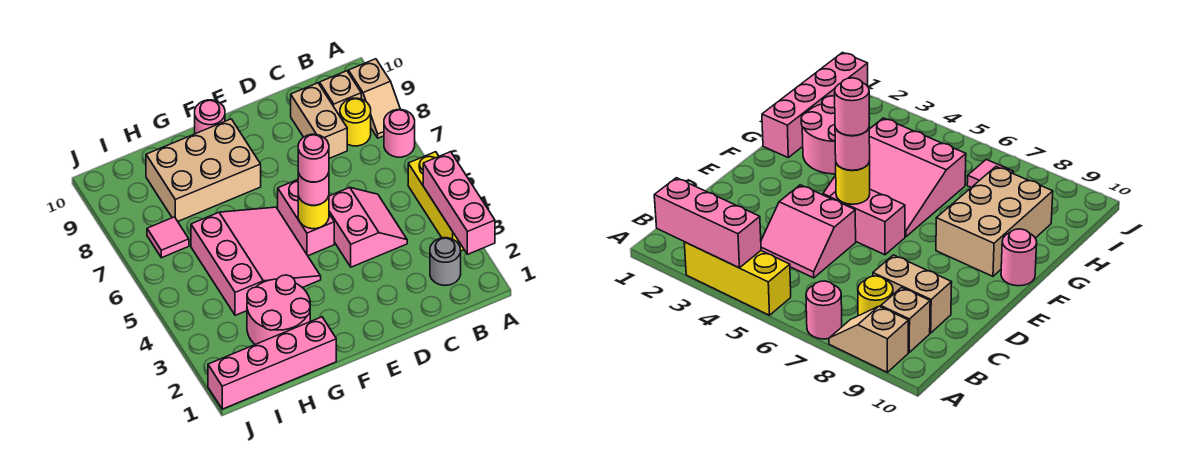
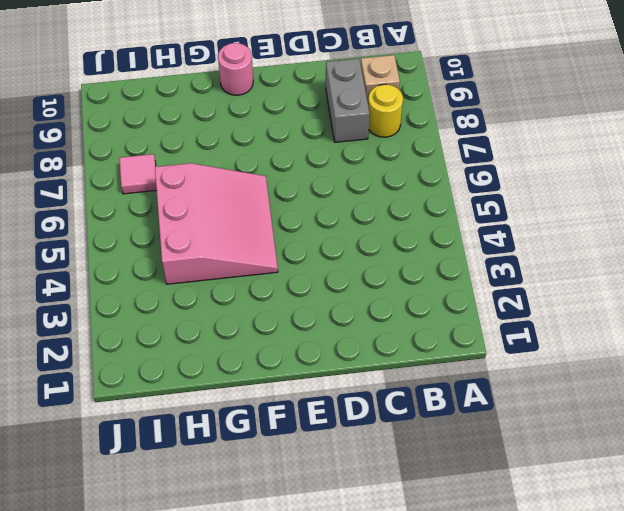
grey 1x2 brick [326,59,370,142] -> tan 1x2 brick [291,83,347,158]
none -> yellow 1x3 brick [408,152,464,251]
none -> pink 1x1 round brick [384,110,415,157]
none -> tan 1x2 slope [348,59,401,138]

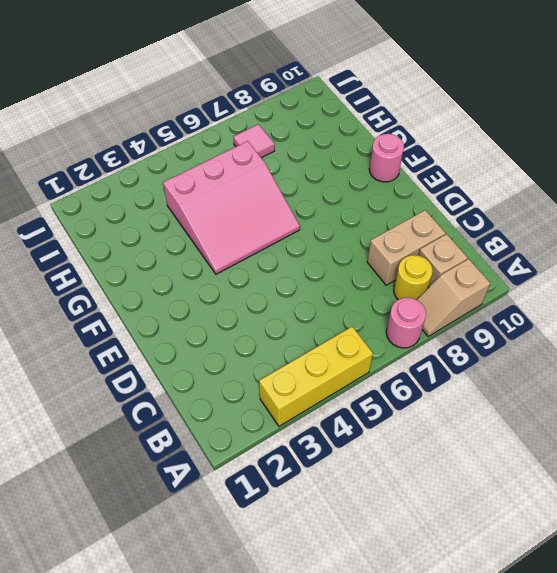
none -> grey 1x1 round brick [430,238,461,285]
none -> pink 2x2 slope [329,187,407,267]
none -> pink 1x2 brick [278,180,334,256]

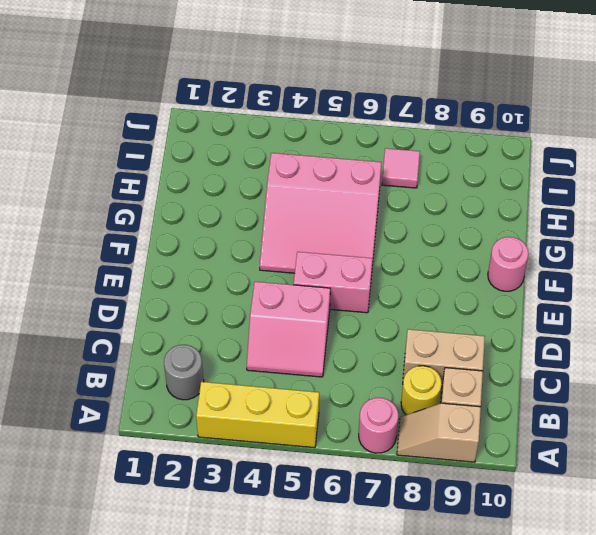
none -> tan 2x3 brick [146,119,261,221]
none -> pink 1x4 brick [208,317,336,409]
none -> pink 2x2 round brick [247,275,310,344]

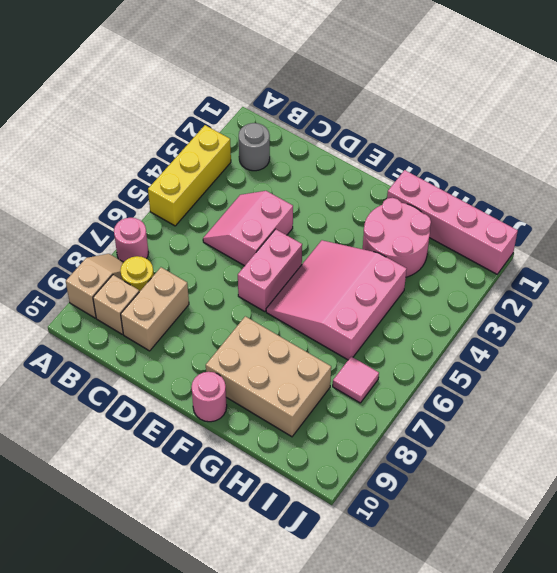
none -> pink 1x3 brick [423,152,495,254]
none -> yellow 1x1 round brick [298,196,329,229]
none -> pink 1x1 round brick [298,173,329,205]

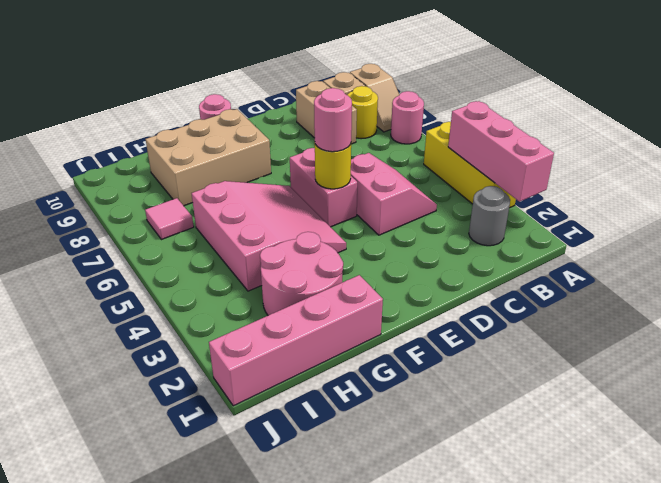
none -> pink 1x1 round brick [298,134,329,182]

